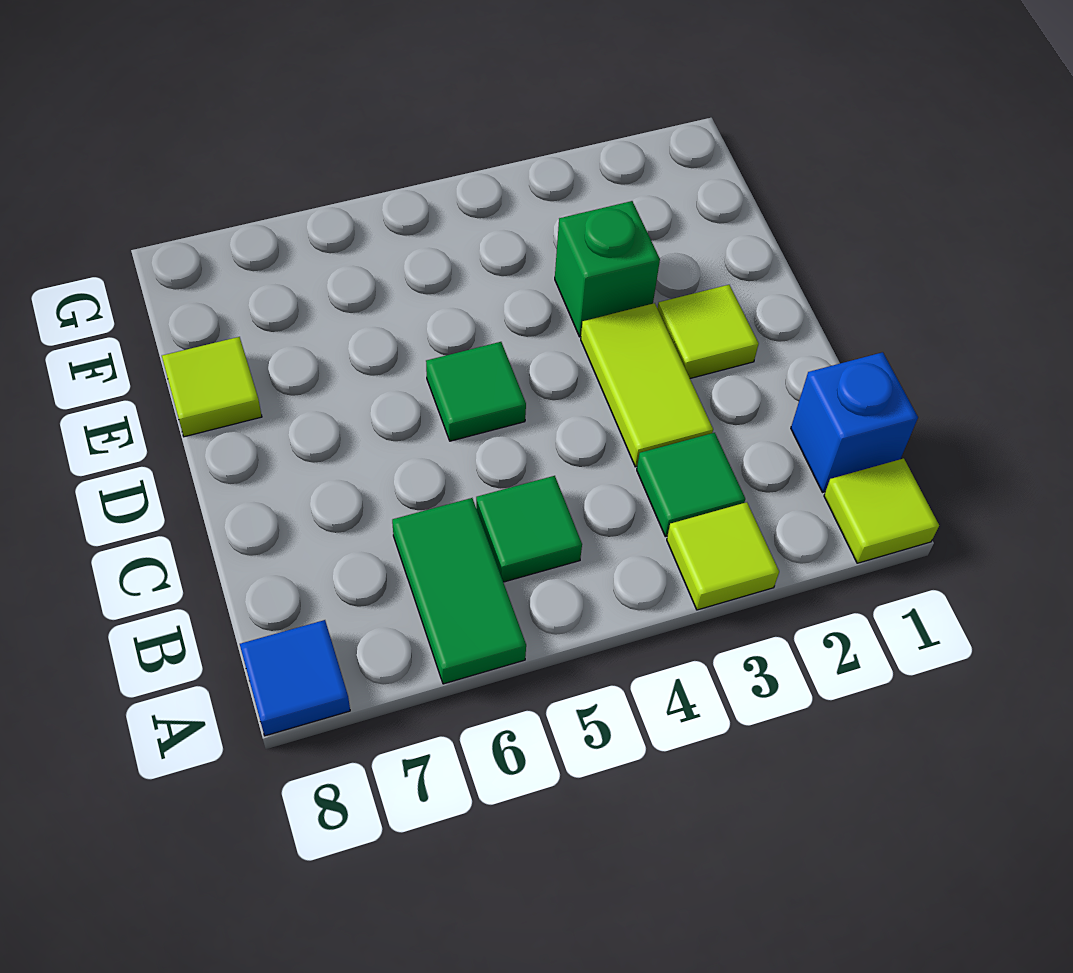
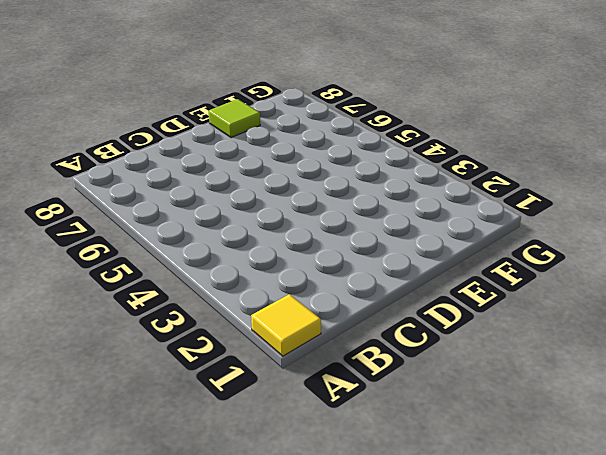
yellow 1x1 tile [251,294,321,356] -> lime 1x1 tile [824,458,939,563]
none -> lime 1x1 tile [667,502,779,610]
none -> green 1x2 tile [392,498,526,684]
none -> blue 1x1 tile [240,620,350,736]

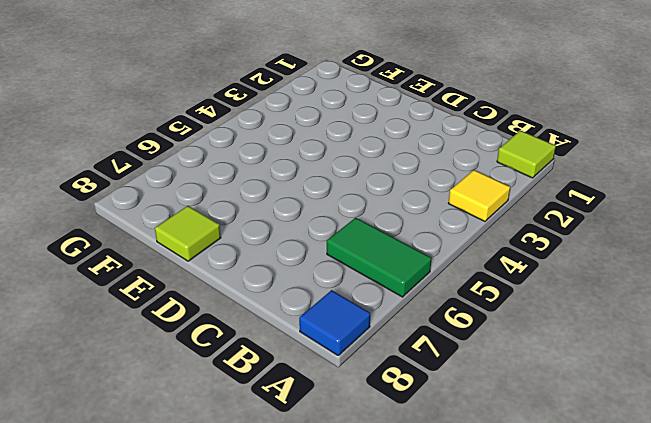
yellow 1x1 tile [448,170,510,221] -> lime 1x1 tile [667,502,779,610]
none -> blue 1x1 brick [791,352,918,493]
none -> green 1x1 tile [637,433,745,537]
none -> green 1x1 tile [476,476,582,582]

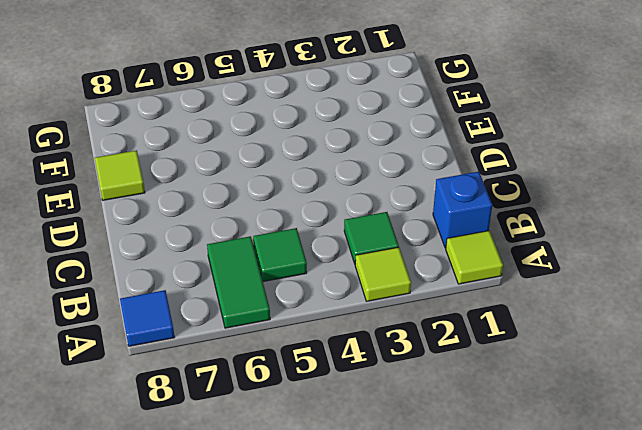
none -> lime 1x2 tile [581,303,713,467]
none -> lime 1x1 tile [657,285,759,378]
none -> green 1x1 tile [426,342,526,441]

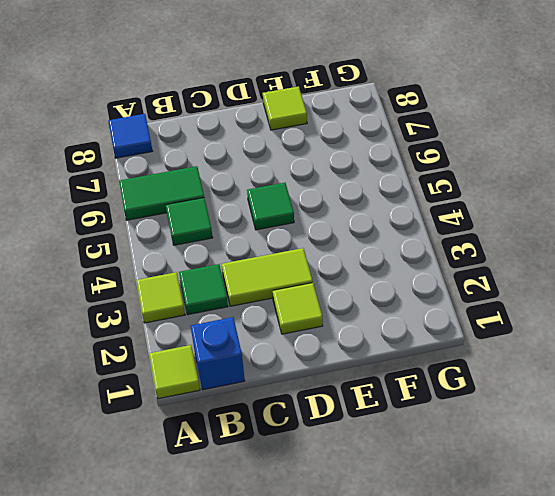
none -> green 1x1 brick [555,201,660,337]

